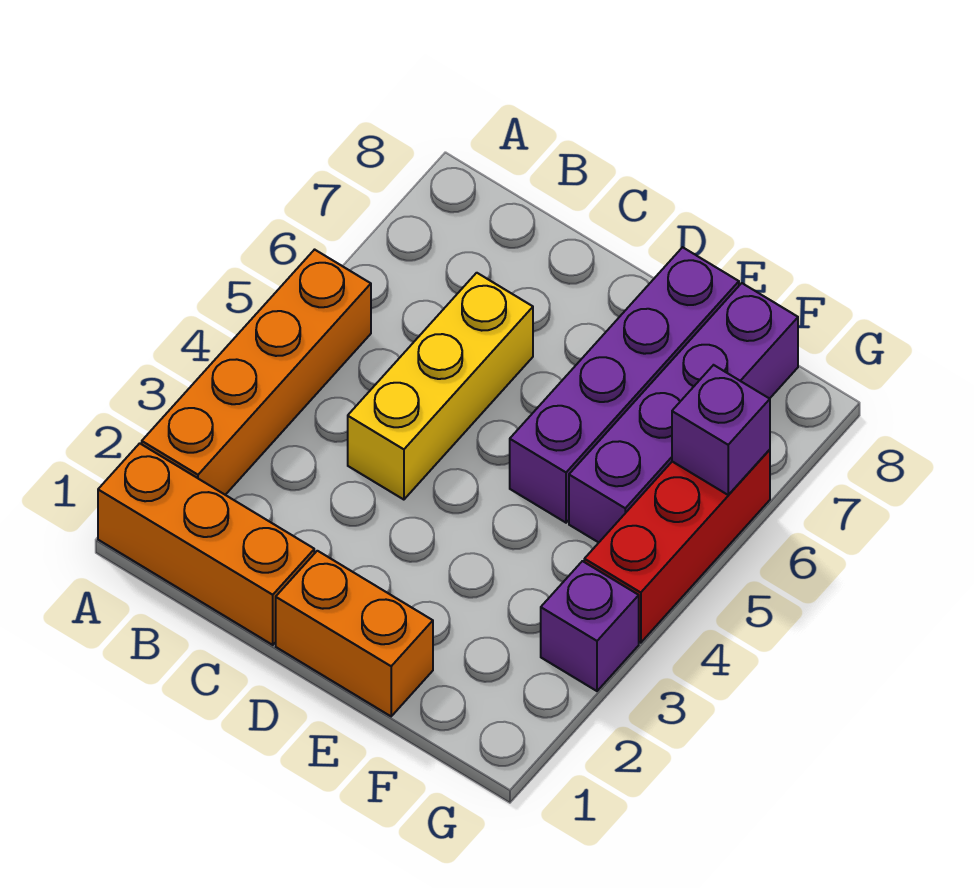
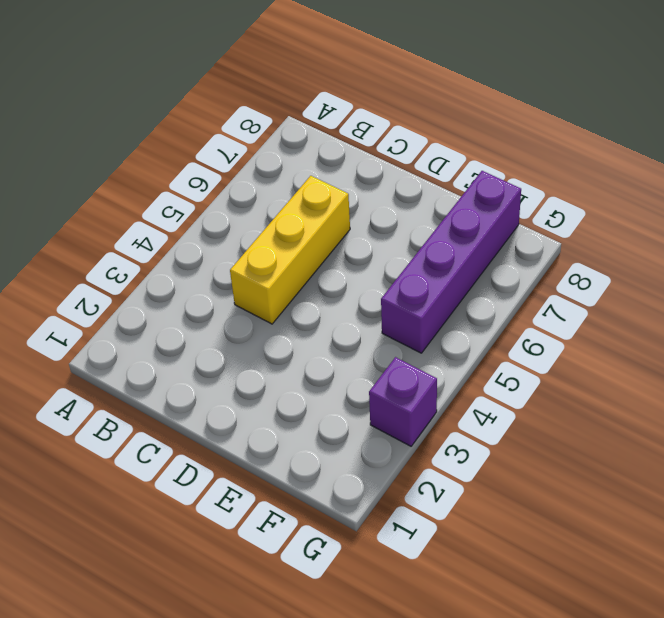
none -> orange 1x3 brick [98,443,314,645]
none -> orange 1x4 brick [142,250,371,495]

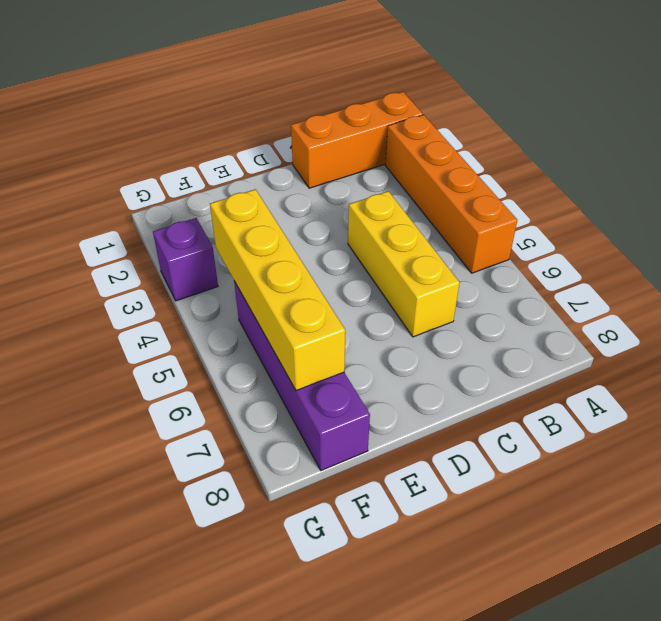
yellow 1x4 brick [210,189,345,391] -> none
none -> orange 1x2 brick [276,551,433,716]
none -> purple 1x4 brick [510,247,739,523]

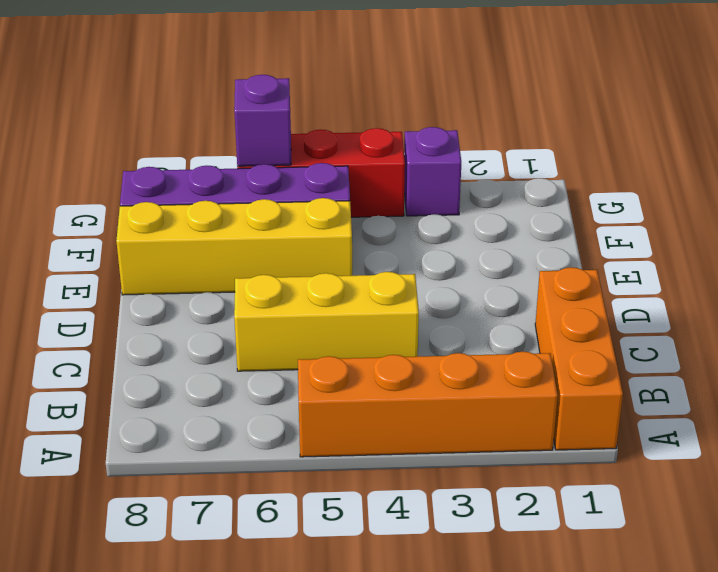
yellow 1x4 brick [116,198,352,295] -> purple 1x4 brick [510,247,739,523]
none -> orange 1x2 brick [276,551,433,716]

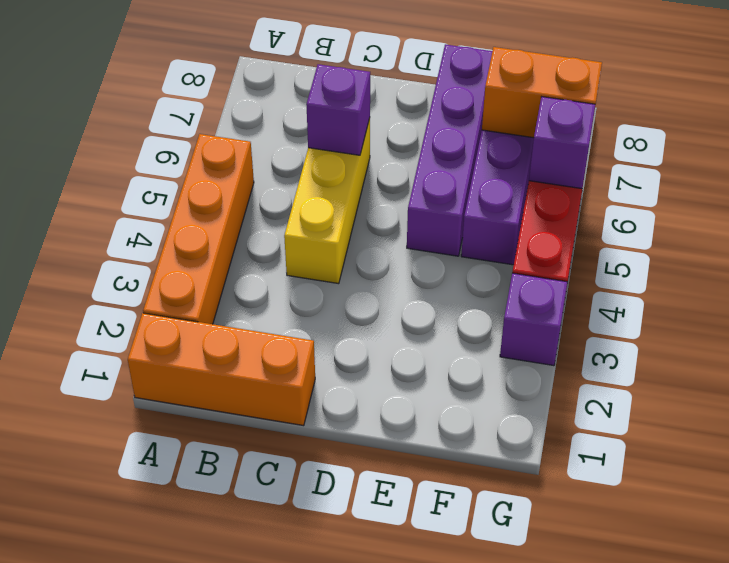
purple 1x1 brick [306,64,370,155] -> none
orange 1x2 brick [482,47,602,138] -> orange 1x2 brick moved to [276,551,433,716]

